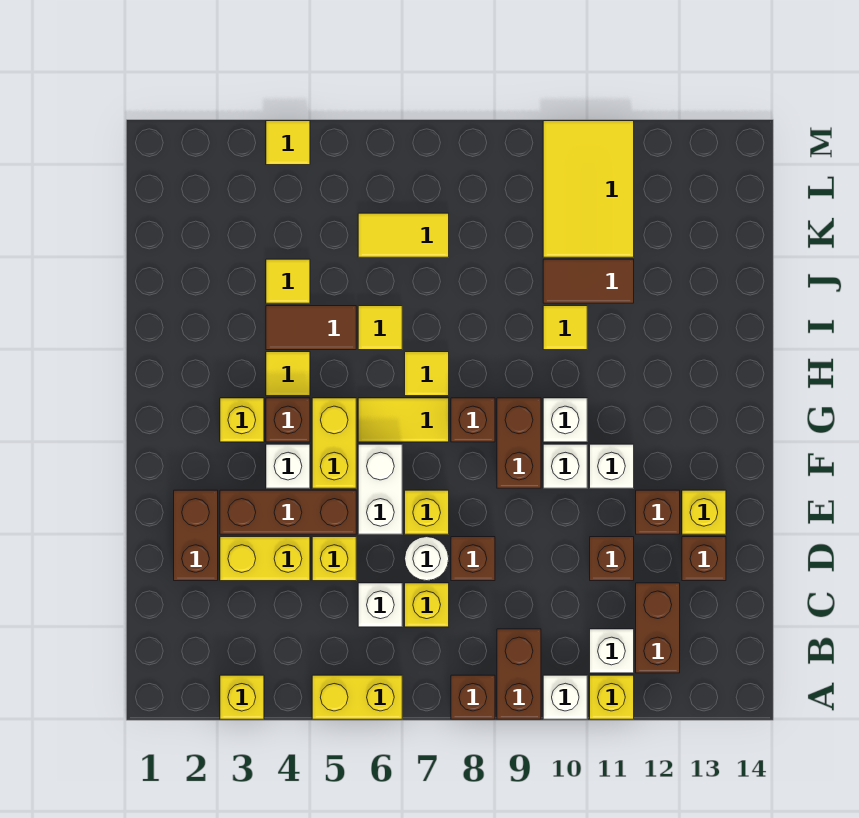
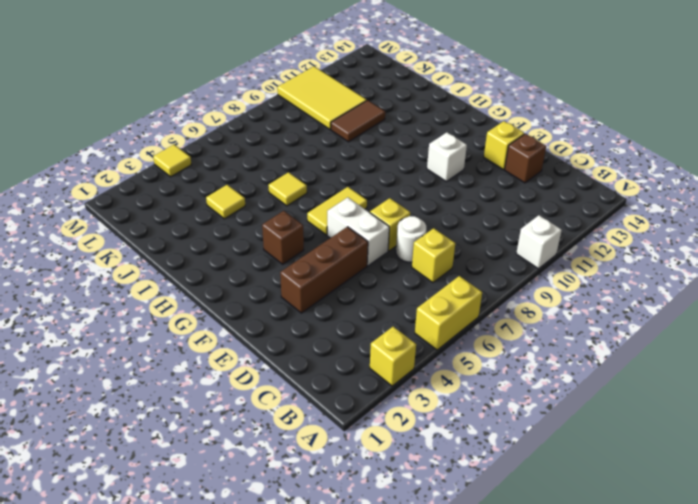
none -> brown 1x1 brick [451,675,495,719]
none -> brown 1x2 brick [497,629,541,719]
none -> yellow 1x1 brick [590,675,634,719]
none -> white 1x1 brick [590,629,634,673]

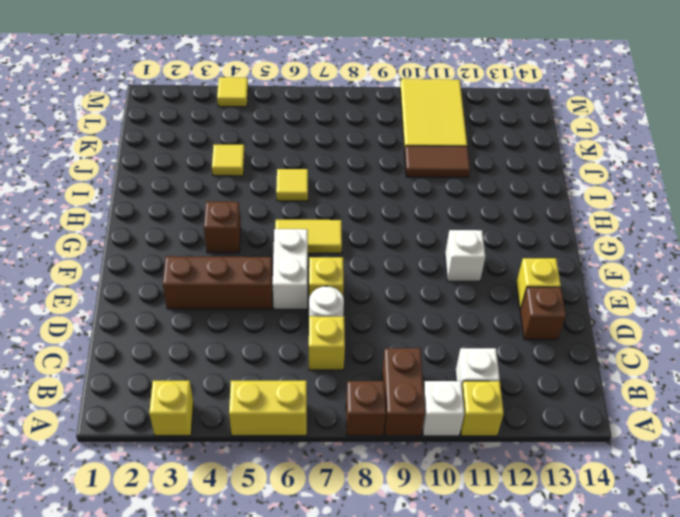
none -> brown 1x2 brick [636,583,680,673]
none -> white 1x1 brick [358,583,402,627]
none -> brown 1x2 brick [174,490,218,581]
none -> yellow 1x2 brick [220,537,310,581]

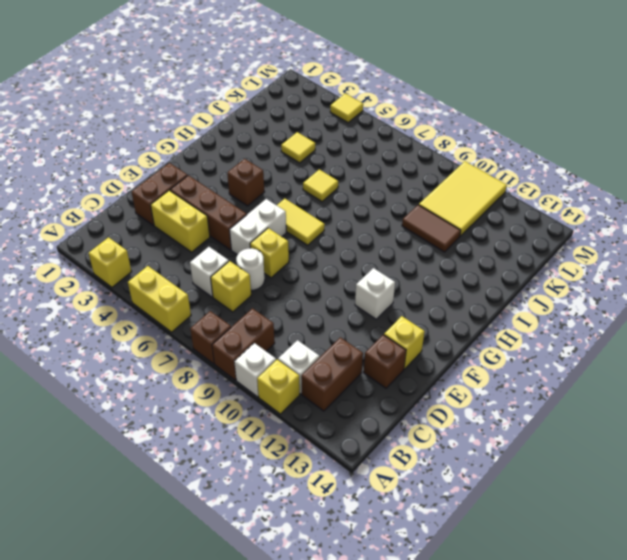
none -> yellow 1x1 brick [312,537,356,581]
none -> brown 1x1 brick [451,537,495,581]
none -> brown 1x1 brick [590,537,634,581]
none -> brown 1x1 brick [636,490,680,534]

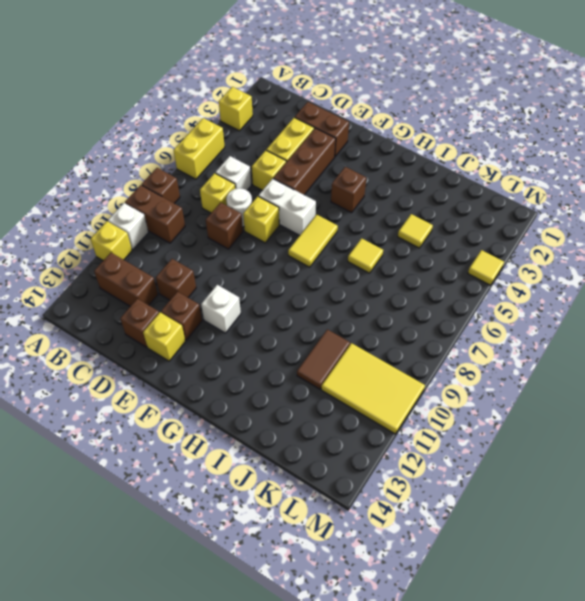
none -> white 1x1 brick [590,629,634,673]
none -> white 1x1 brick [266,444,310,488]
none -> yellow 1x2 brick [312,398,356,488]
none -> brown 1x2 brick [497,398,541,488]

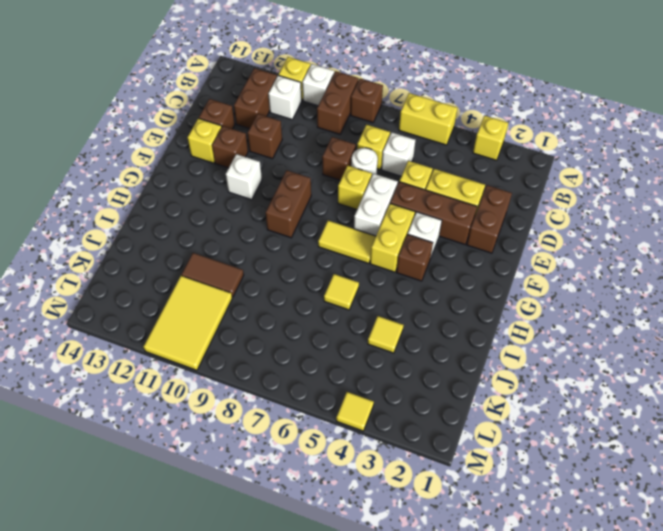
none -> white 1x1 brick [543,444,587,488]
none -> yellow 1x1 brick [220,398,264,442]
none -> brown 1x1 brick [451,398,495,442]
none -> white 1x1 brick [543,398,587,442]

